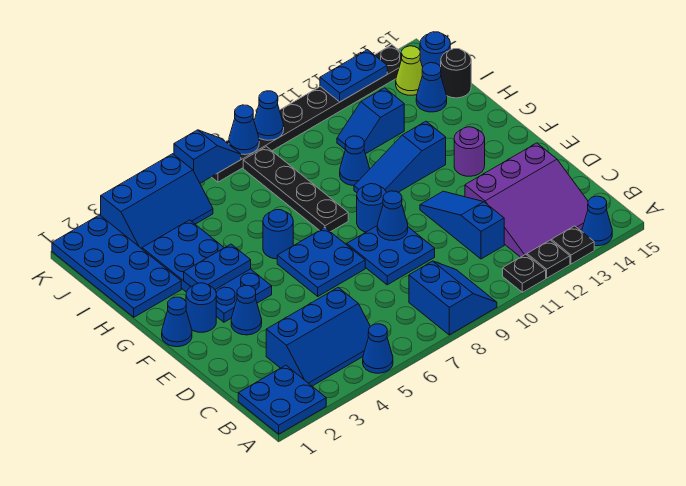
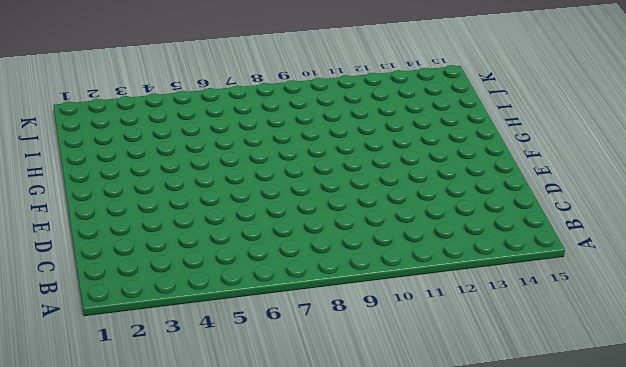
none -> blue 2x2 plate [238,365,326,434]
none -> blue 1x1 cone [363,324,393,373]
none -> blue 2x2 slope [409,261,497,335]
none -> black 1x1 plate [503,254,546,292]

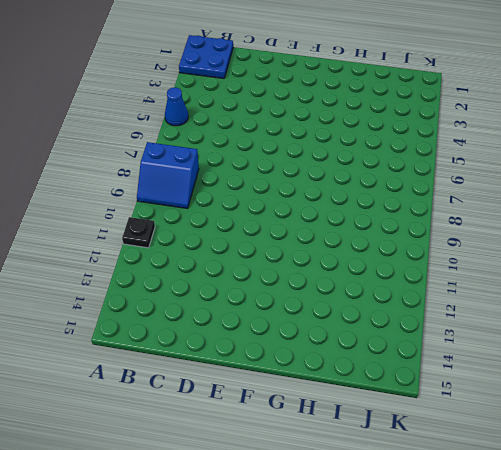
none -> black 1x1 plate [527,240,570,278]
none -> black 1x1 plate [551,226,594,264]
none -> blue 1x1 cone [582,196,612,246]
none -> blue 2x3 slope [266,287,370,386]

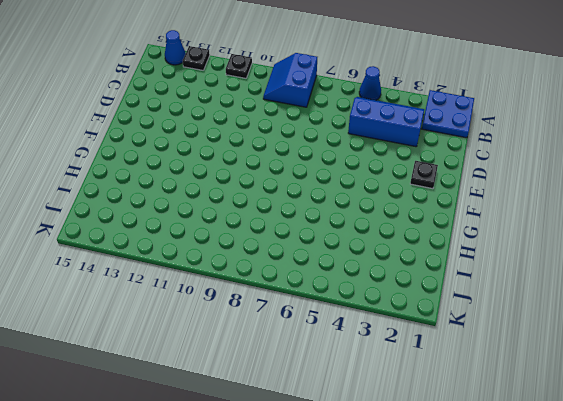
black 1x1 plate [410,161,438,189] -> black 1x1 plate moved to [527,240,570,278]
none -> purple 3x3 slope [465,143,588,257]
none -> blue 1x3 slope [420,191,504,259]
none -> blue 2x2 plate [347,226,435,285]
none -> blue 1x1 cone [231,286,262,335]

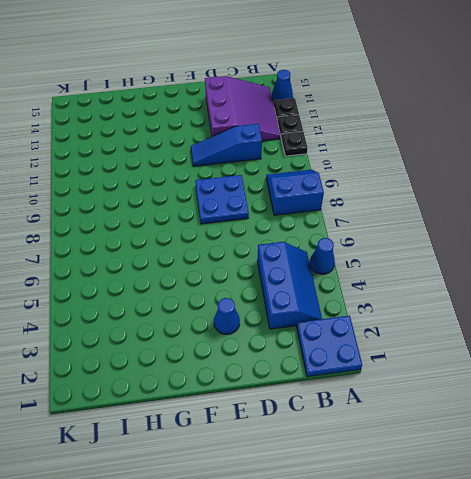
none -> blue 2x2 plate [277,228,365,296]
none -> blue 1x1 cone [162,297,192,347]
none -> blue 1x1 round brick [186,283,216,332]
none -> blue 2x4 plate [142,220,272,322]

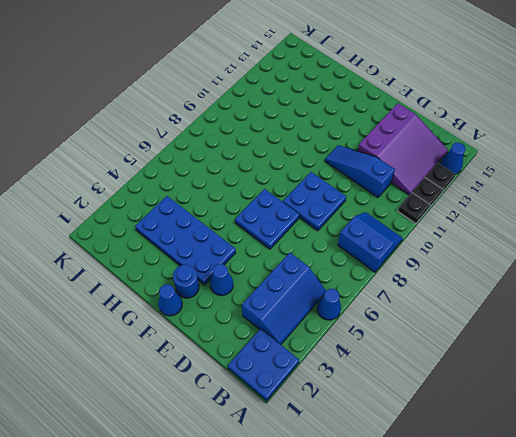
none -> blue 1x1 round brick [357,184,386,232]
none -> purple 1x1 round brick [454,127,485,176]
none -> blue 1x1 round brick [263,210,293,259]
none -> black 1x4 plate [243,147,348,232]

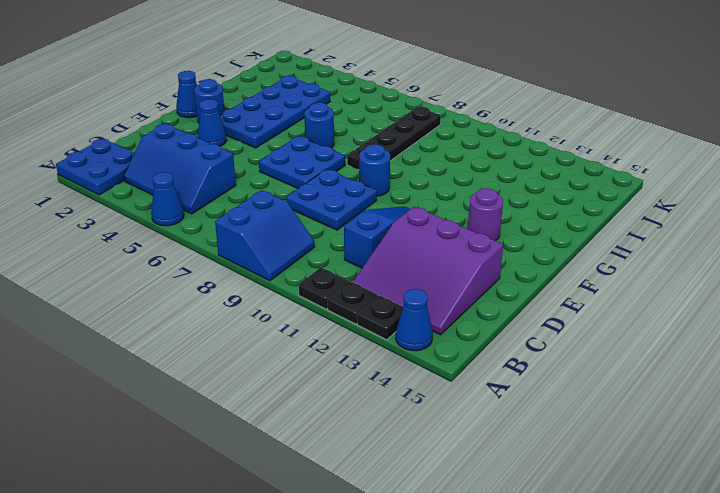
none -> blue 1x3 slope [354,121,446,193]
none -> blue 2x4 plate [52,215,181,317]
none -> blue 1x1 cone [340,136,370,185]
none -> blue 1x2 slope [337,88,404,154]

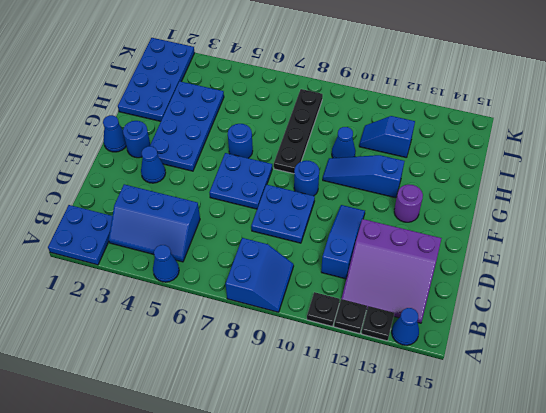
none -> blue 1x1 cone [416,63,447,112]
none -> black 1x1 round brick [441,49,471,98]
none -> blue 2x3 slope [101,154,213,249]
none -> lime 1x1 cone [396,46,423,95]

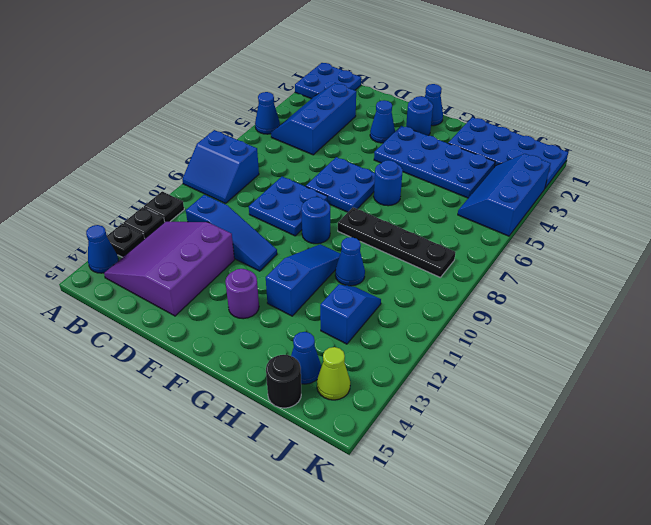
none -> blue 1x1 round brick [420,32,450,67]
none -> black 1x8 plate [212,45,402,182]
none -> blue 1x1 cone [377,191,408,241]
none -> blue 1x2 plate [184,244,251,289]

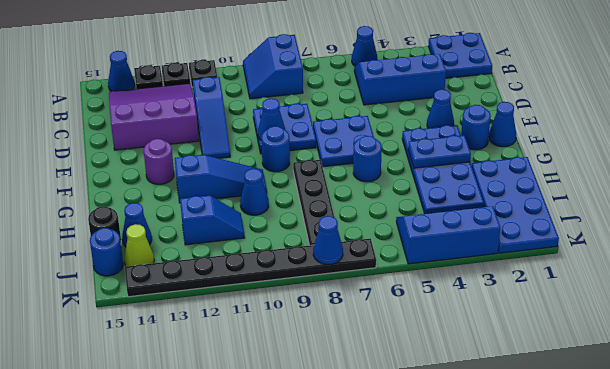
none -> blue 1x2 slope [174,130,241,183]
none -> blue 1x1 cone [254,91,284,140]
none -> blue 1x2 plate [320,50,387,102]

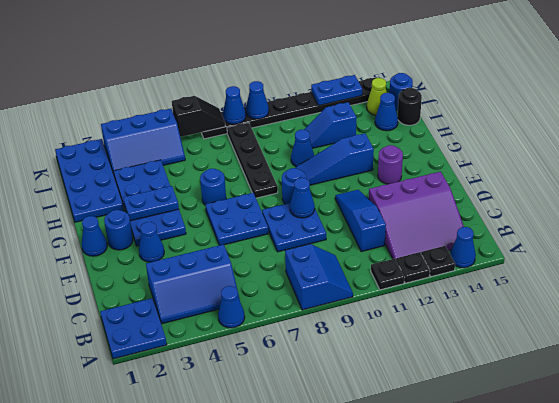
black 1x2 slope [172,96,225,137] -> blue 1x2 slope [174,130,241,183]

